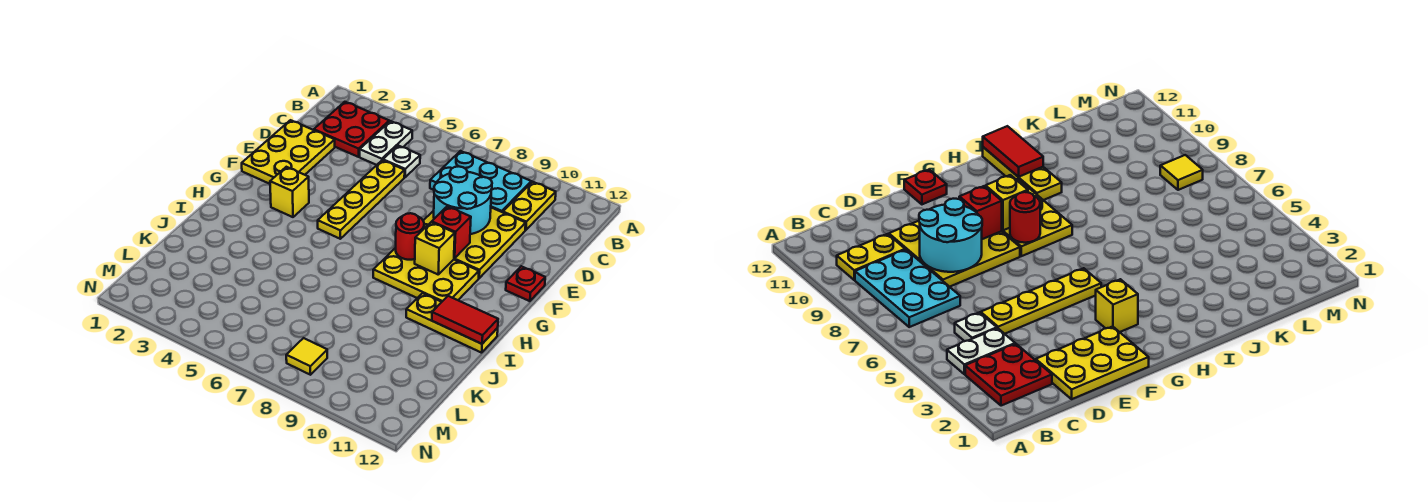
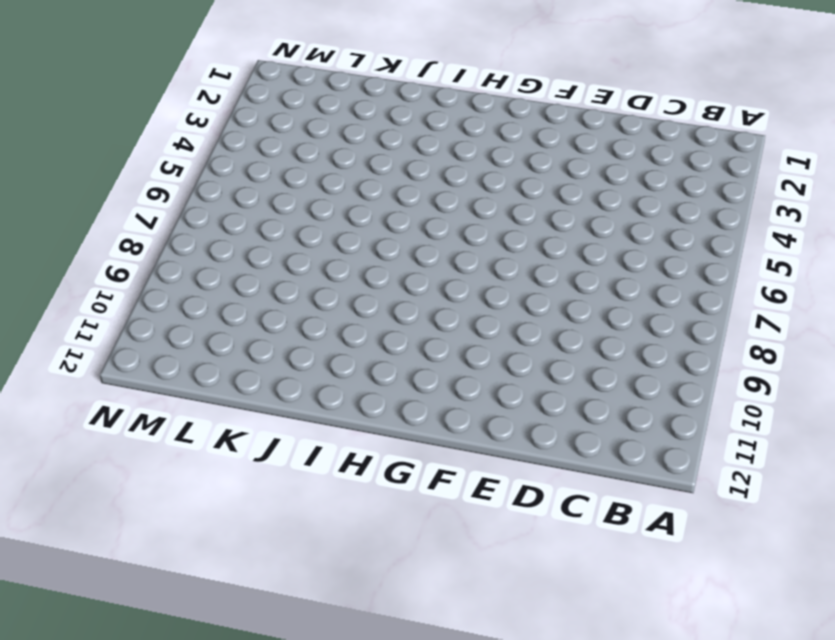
none -> red 2x2 plate [314,102,389,157]
none -> white 1x2 plate [360,121,412,165]
none -> cyan 2x3 plate [430,151,531,212]

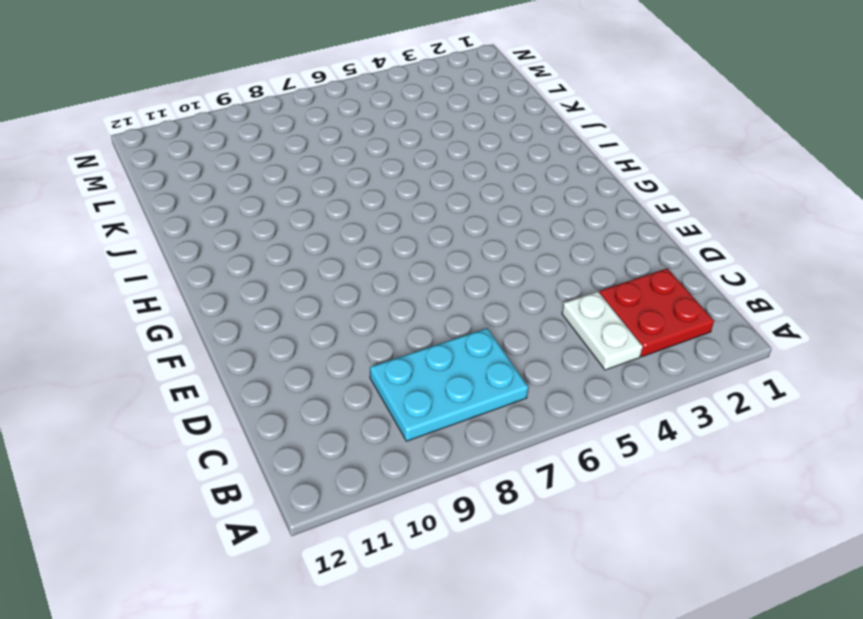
none -> yellow 1x2 plate [503,182,556,230]
none -> white 1x1 plate [383,146,420,177]
none -> yellow 2x3 plate [242,120,335,184]

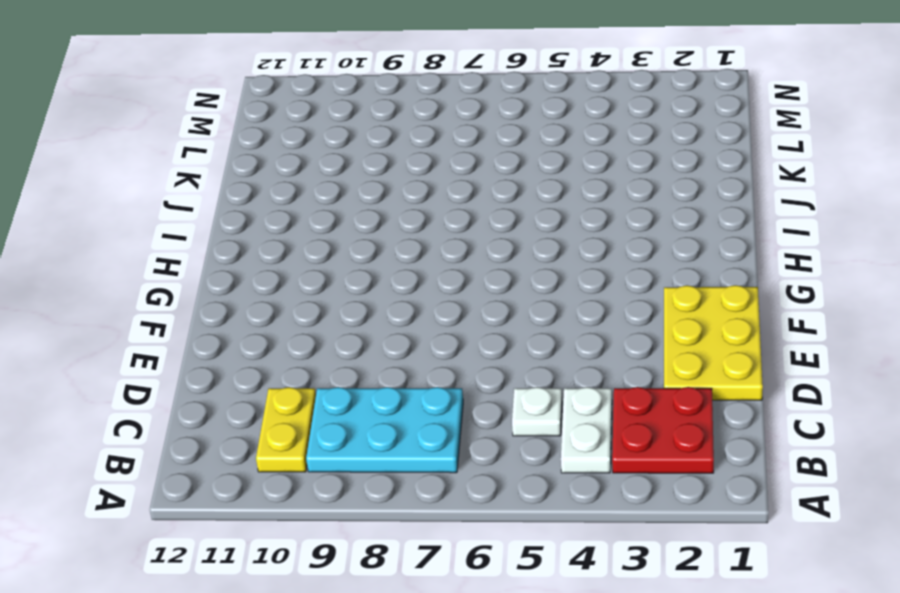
none -> yellow 1x4 plate [318,160,405,239]
none -> yellow 3x3 plate [423,208,526,278]
none -> red 1x1 plate [506,266,545,301]

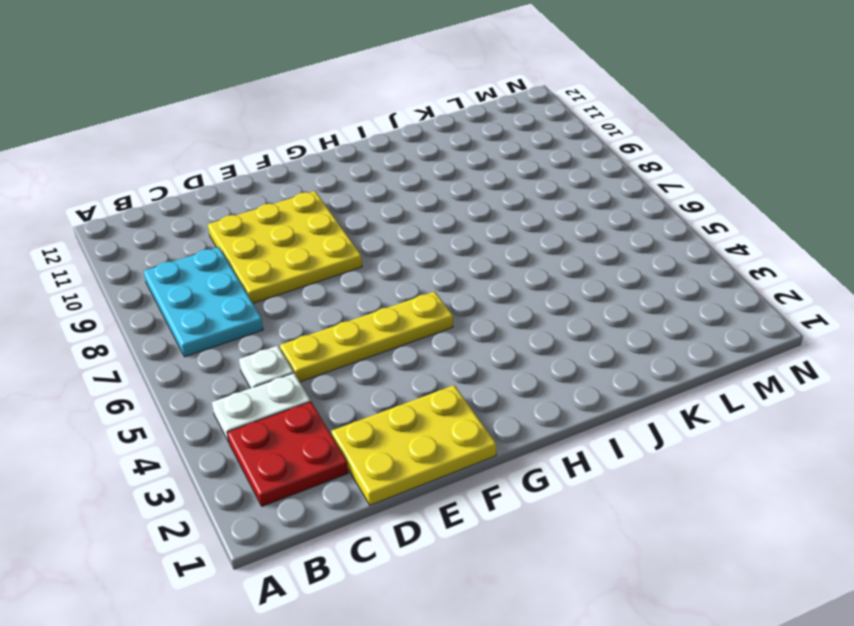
none -> yellow 1x2 plate [503,182,556,230]
none -> red 1x1 plate [506,266,545,301]
none -> yellow 1x1 brick [270,167,309,217]

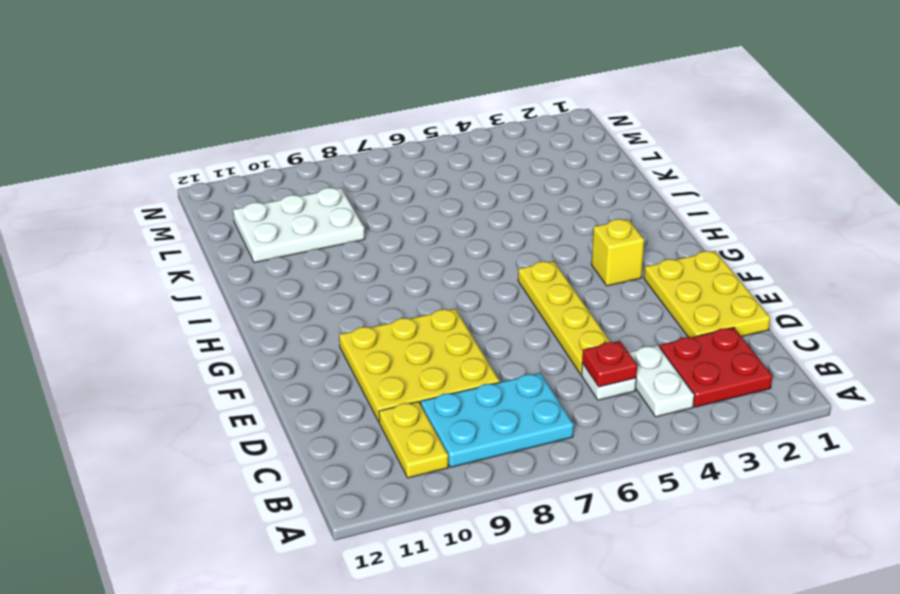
red 1x1 plate [582,341,637,387] -> red 1x1 plate moved to [506,266,545,301]
white 2x3 plate [233,188,365,263] -> none
none -> yellow 2x3 plate [373,248,479,302]
none -> yellow 1x3 plate [406,293,498,353]
none -> yellow 1x1 tile [286,338,327,375]

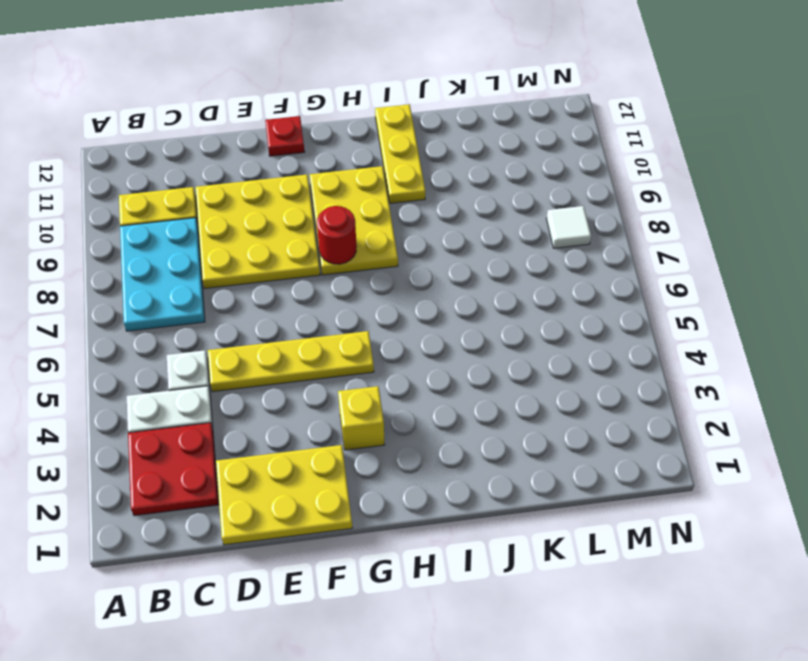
white 1x1 tile [546,206,591,248] -> yellow 1x1 tile [286,338,327,375]
none -> cyan 2x2 round brick [434,166,492,234]
none -> red 1x1 brick [432,206,471,258]
none -> yellow 1x1 brick [415,222,455,274]

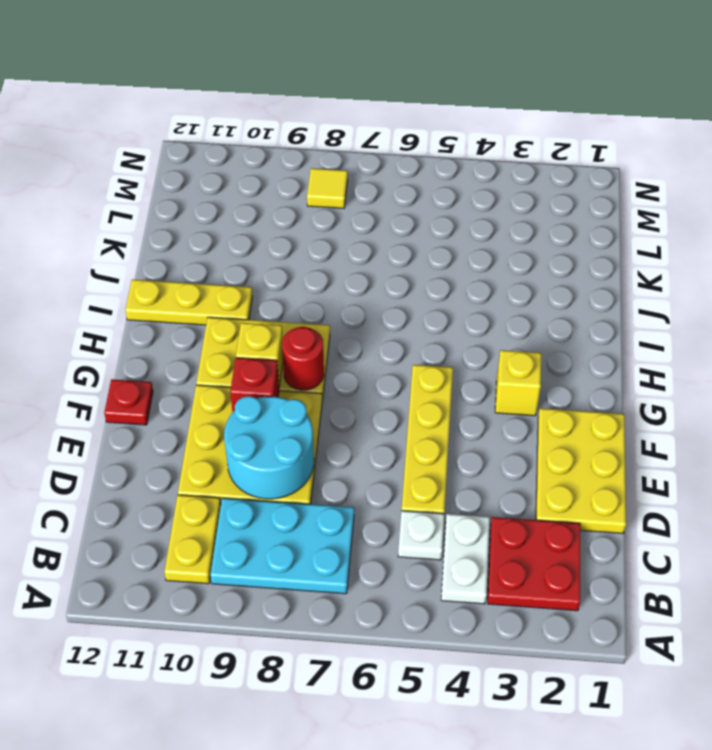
none -> red 1x2 tile [432,296,498,344]

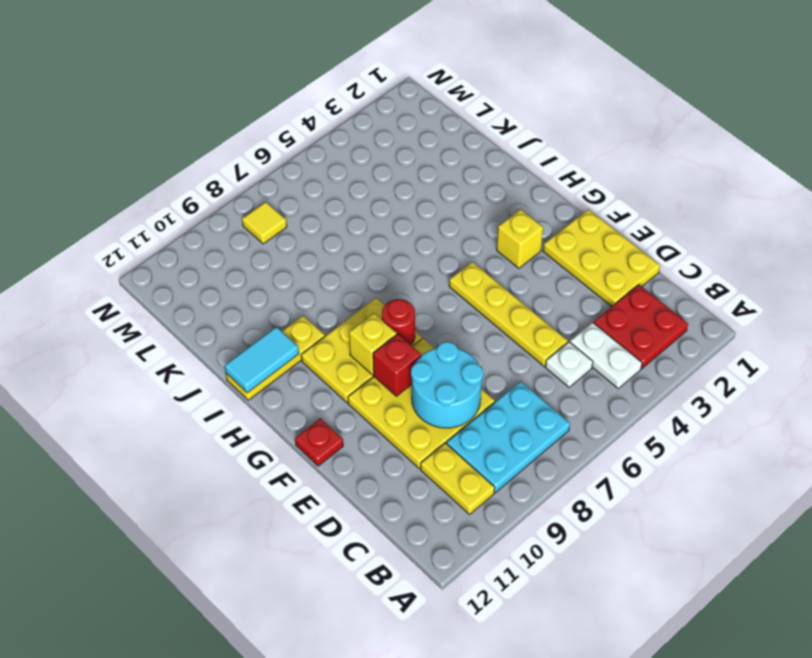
cyan 1x2 tile [225,327,299,393] -> red 1x2 tile [432,296,498,344]

